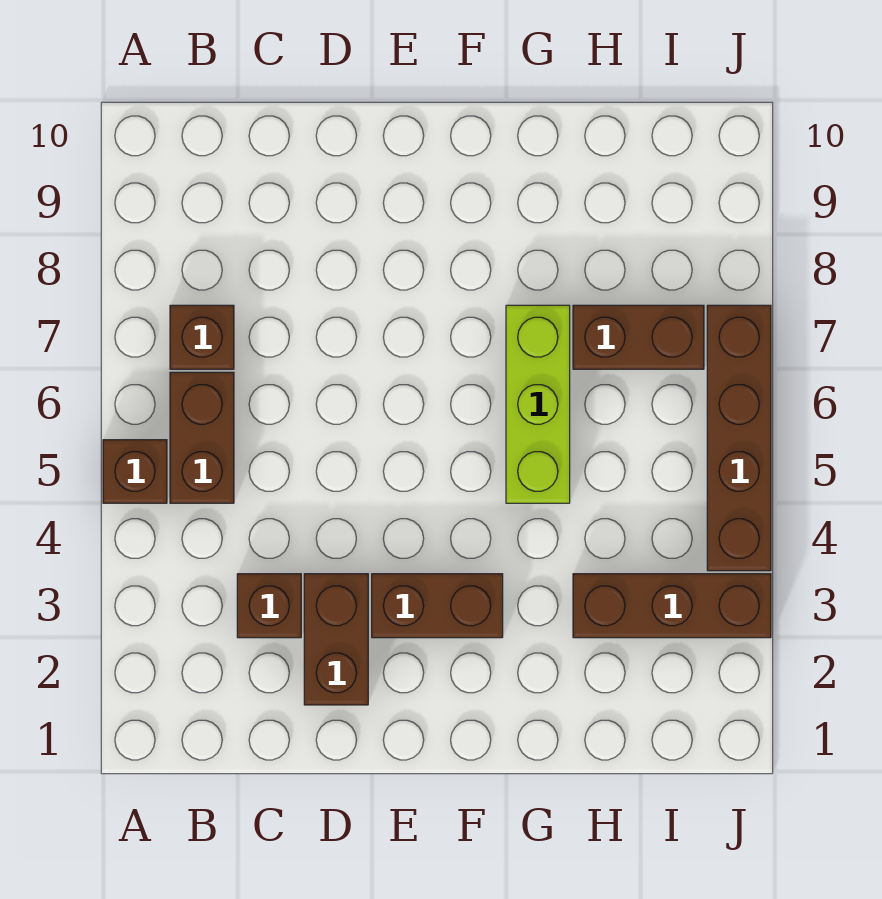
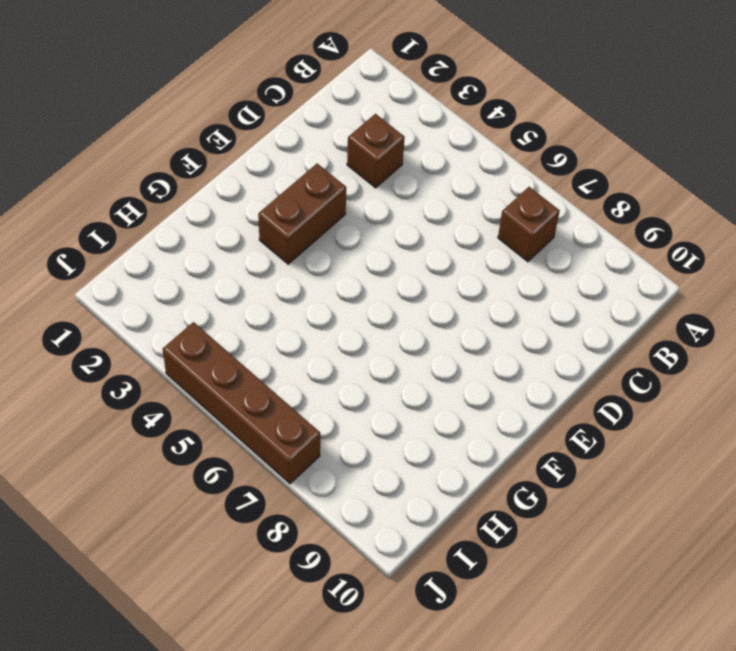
none -> brown 1x1 brick [103,440,167,503]
none -> brown 1x2 brick [170,372,234,503]

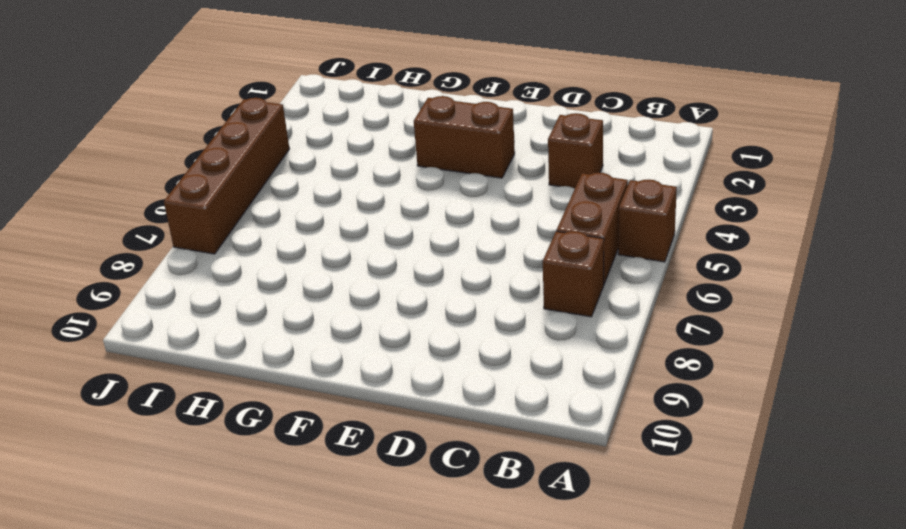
none -> brown 1x2 brick [304,574,368,705]
none -> lime 1x3 brick [506,305,570,503]

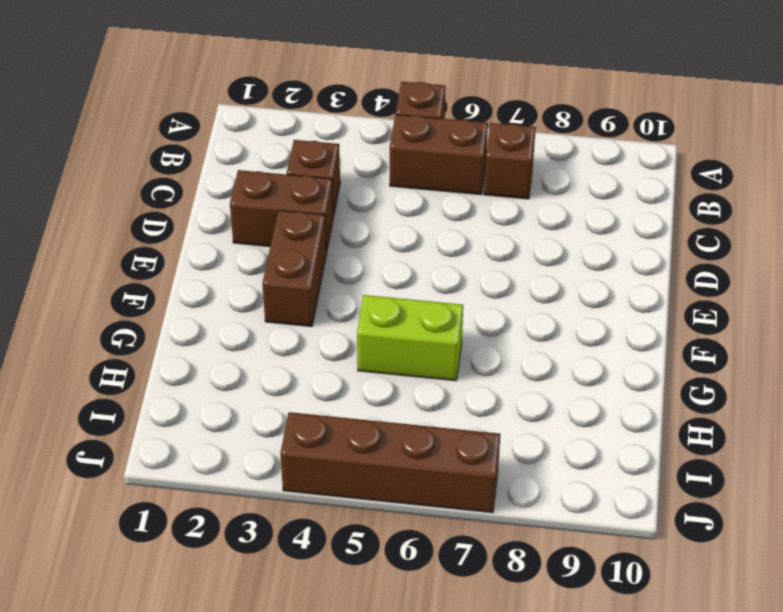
lime 1x2 brick [357,295,463,381] -> lime 1x3 brick [506,305,570,503]
none -> brown 1x3 brick [573,574,771,638]
none -> brown 1x2 brick [573,305,704,369]

